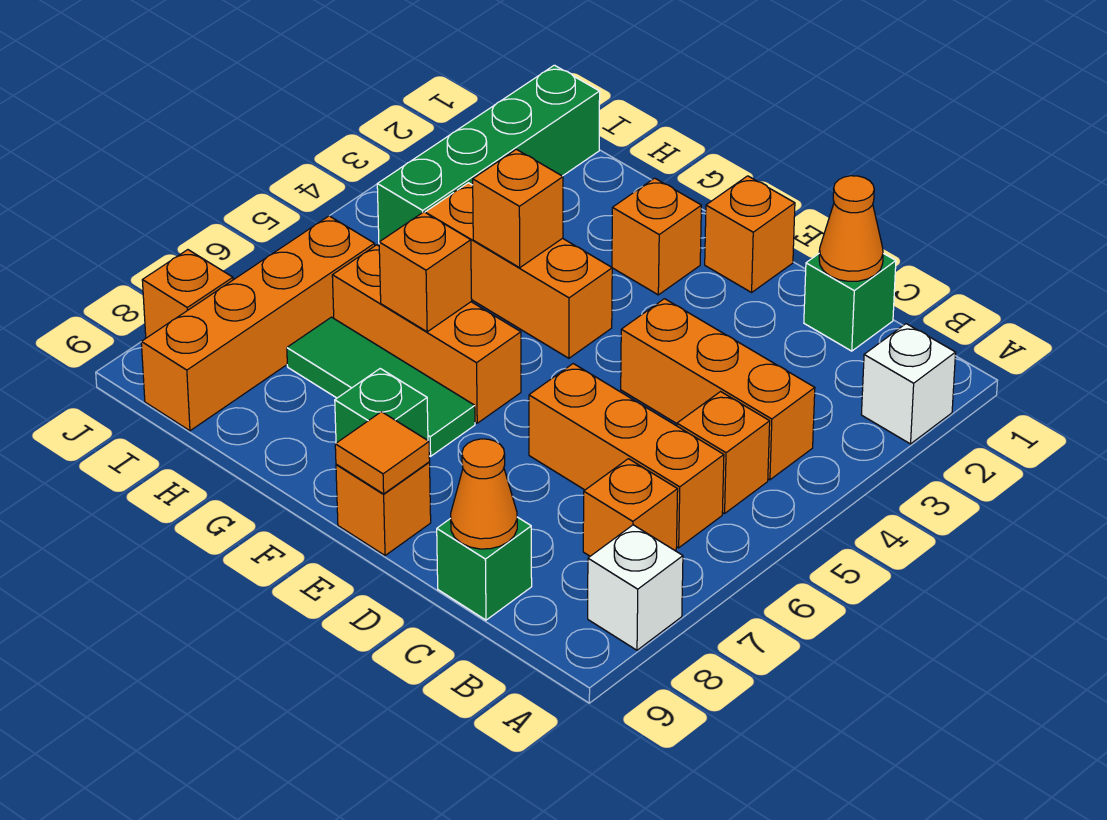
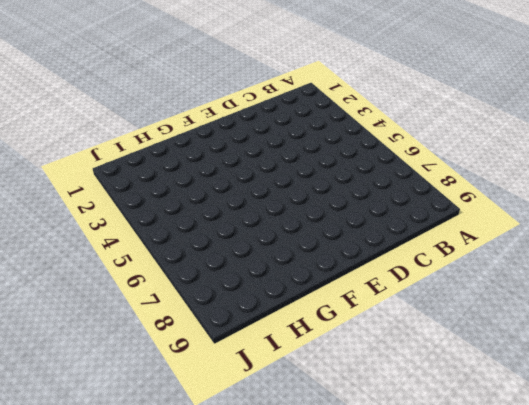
none -> white 1x1 brick [861,324,956,444]
none -> white 1x1 brick [588,525,683,650]
none -> orange 1x3 brick [621,299,815,480]

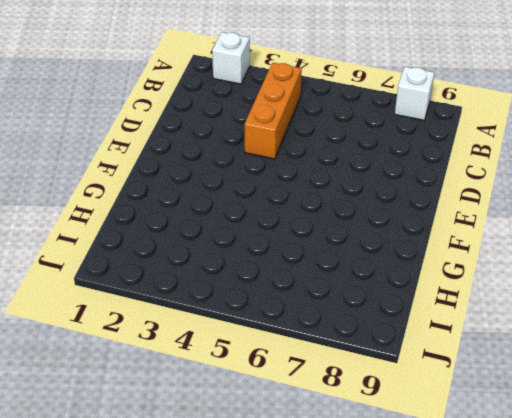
none -> orange 1x1 brick [677,392,770,514]
none -> orange 1x3 brick [529,364,724,548]
none -> orange 1x1 brick [583,459,678,556]

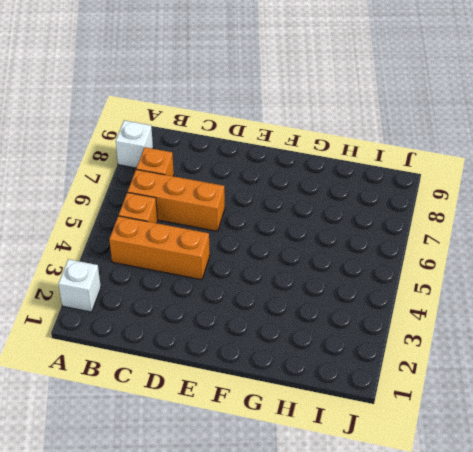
none -> green 1x1 brick [804,253,896,351]
none -> green 1x1 brick [437,517,532,620]
none -> orange 1x1 brick [705,176,795,292]

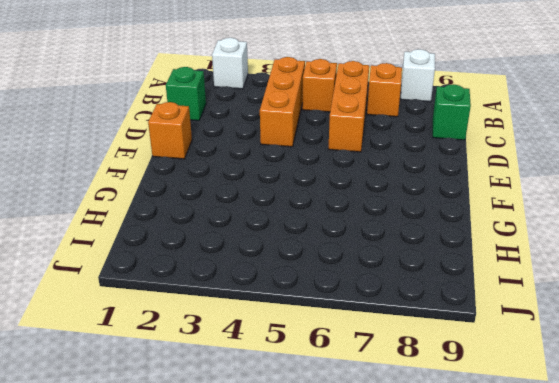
none -> orange 1x1 brick [336,462,431,556]
none -> orange 1x1 brick [612,178,701,295]
none -> orange 1x3 brick [425,183,612,358]

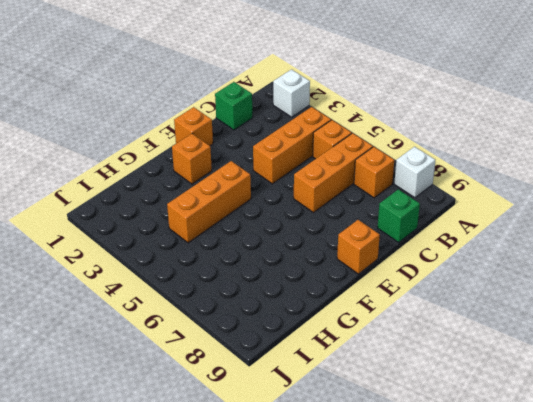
none -> orange 1x3 brick [332,245,521,423]
none -> green 1x3 tile [287,317,475,456]
none -> green 1x1 brick [335,369,428,443]

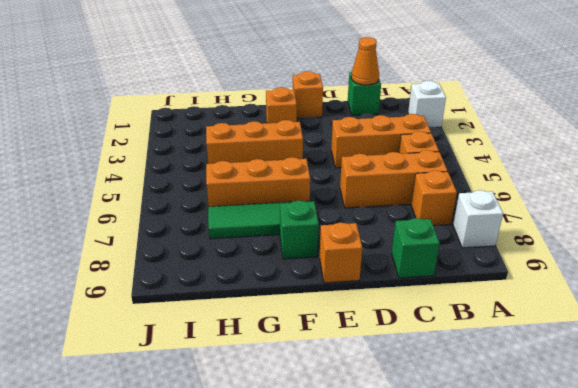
none -> green 1x4 brick [377,65,600,242]
none -> orange 1x4 brick [141,216,375,431]
none -> orange 1x1 brick [142,250,233,338]

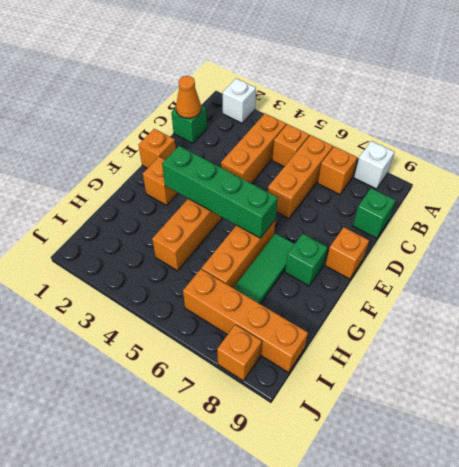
green 1x4 brick [162,146,278,238] -> green 1x4 brick moved to [377,65,600,242]
none -> orange 1x1 cone [451,439,517,549]
none -> orange 1x1 tile [335,412,430,494]
none -> orange 1x1 brick [473,149,563,268]

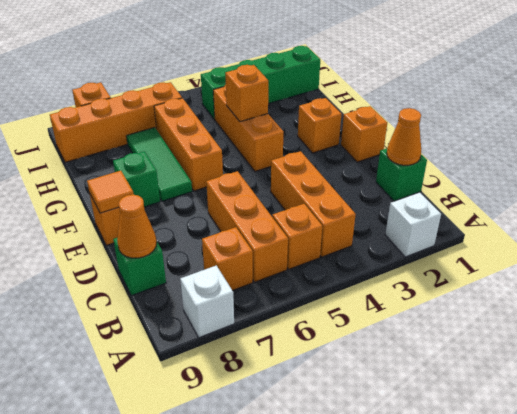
none -> orange 1x1 brick [379,212,472,332]

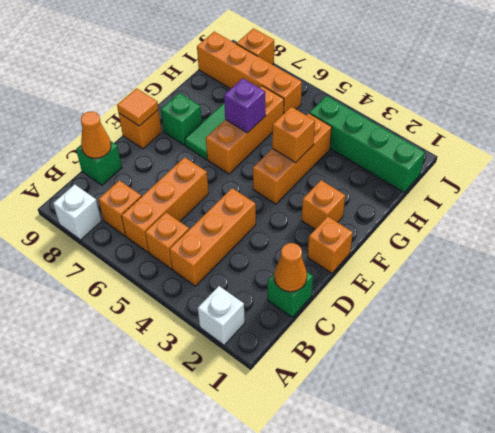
purple 1x1 brick [224,78,266,133] -> orange 1x1 brick [379,212,472,332]

